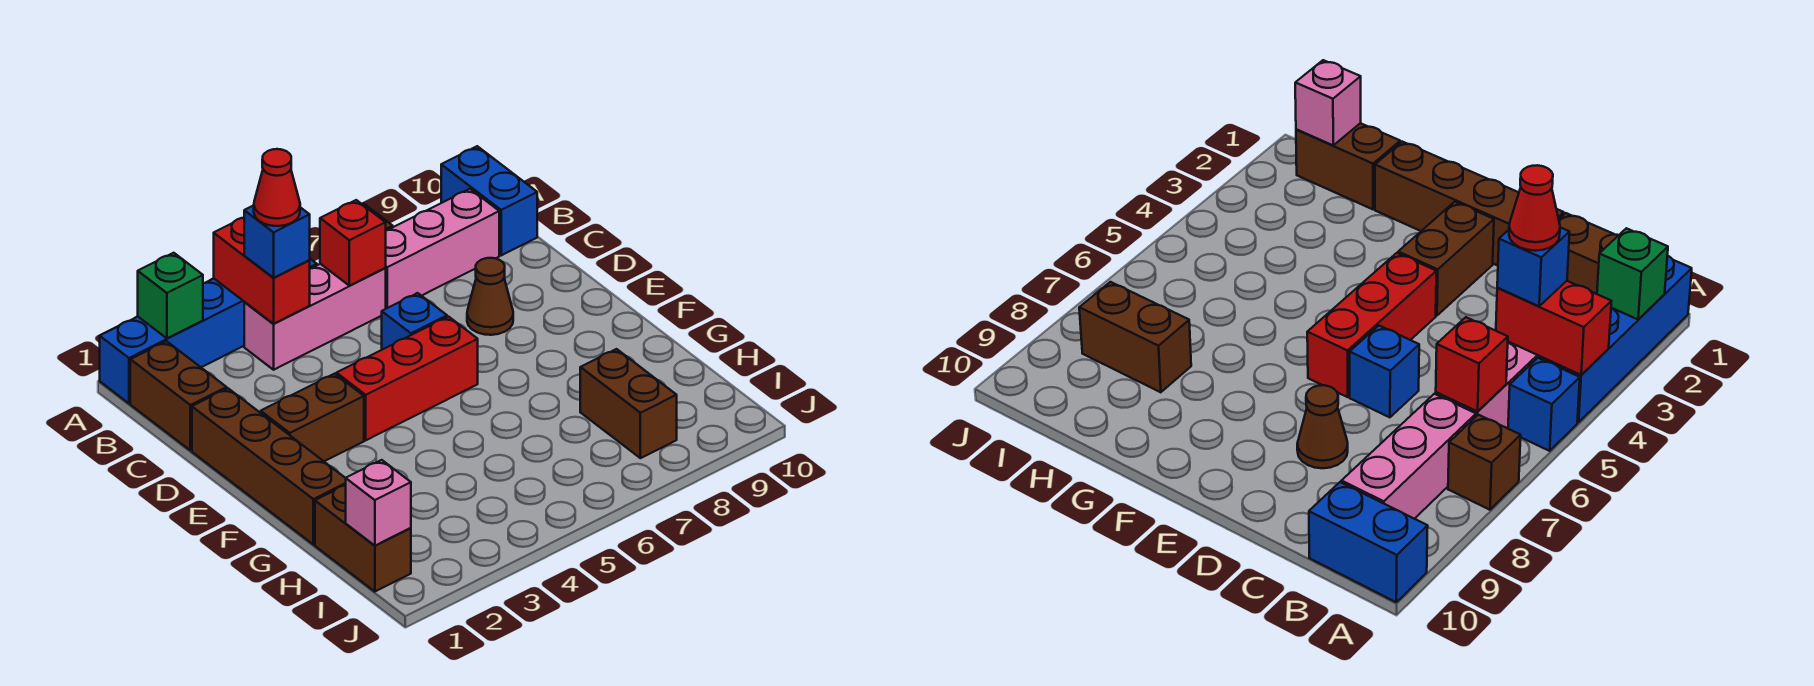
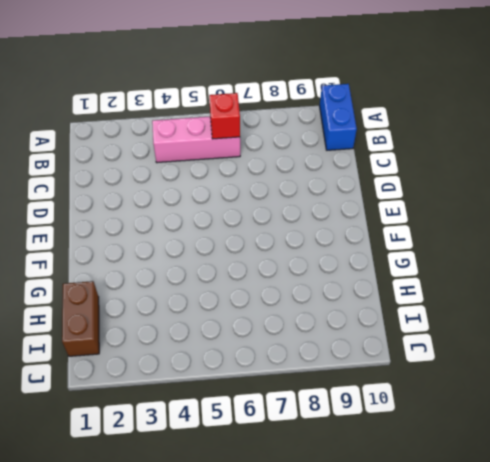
none -> blue 1x4 brick [100,279,244,403]
none -> blue 1x1 brick [1508,358,1580,451]
none -> brown 1x1 brick [1448,415,1521,510]

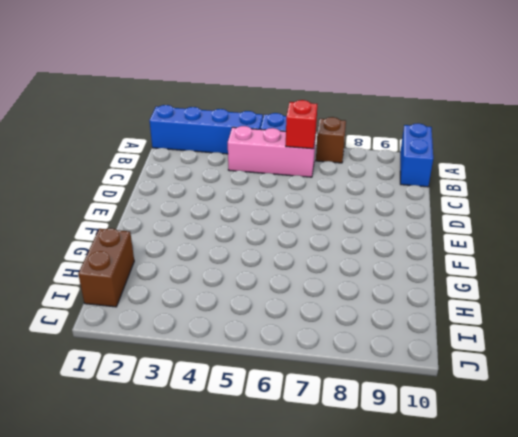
none -> brown 1x2 brick [130,341,227,450]
none -> pink 1x3 brick [386,189,499,309]
none -> brown 1x4 brick [192,388,346,545]

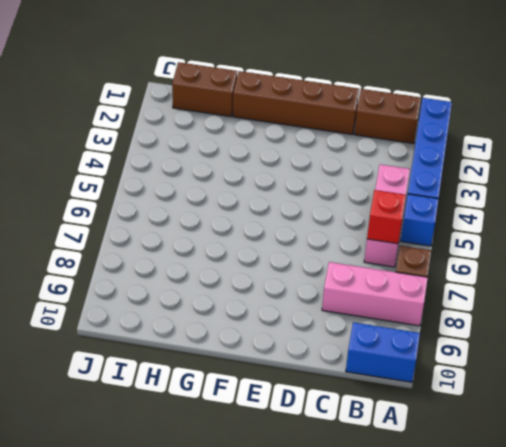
pink 1x3 brick [322,262,428,326] -> pink 1x3 brick turned to [386,189,499,309]
none -> blue 1x1 brick [382,293,447,350]
none -> brown 1x1 cone [467,258,513,335]
none -> brown 1x2 brick [261,374,364,461]

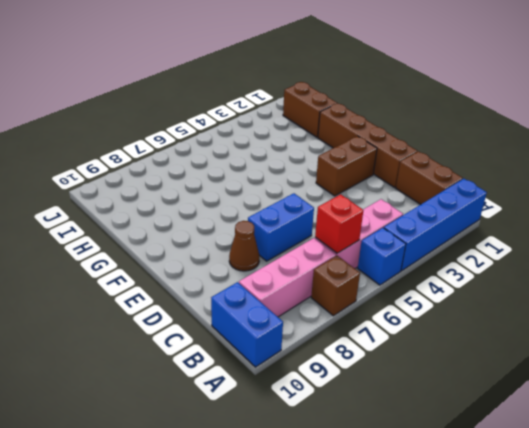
blue 1x2 brick [248,193,314,261] -> blue 1x1 brick [382,293,447,350]
none -> red 1x3 brick [336,317,478,440]
none -> brown 1x2 brick [580,349,677,458]
none -> green 1x1 brick [138,253,203,338]

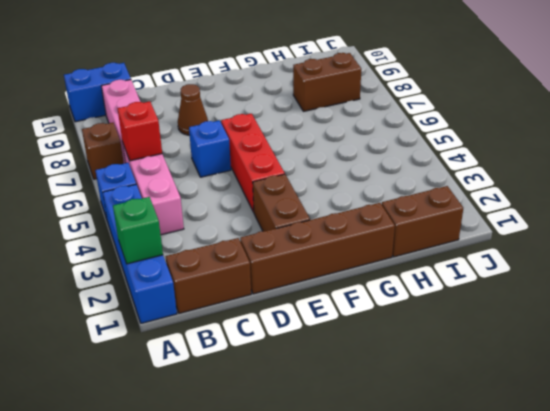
none -> red 1x2 brick [214,218,310,324]
none -> pink 1x1 brick [346,460,411,546]
none -> blue 1x1 brick [244,205,310,278]

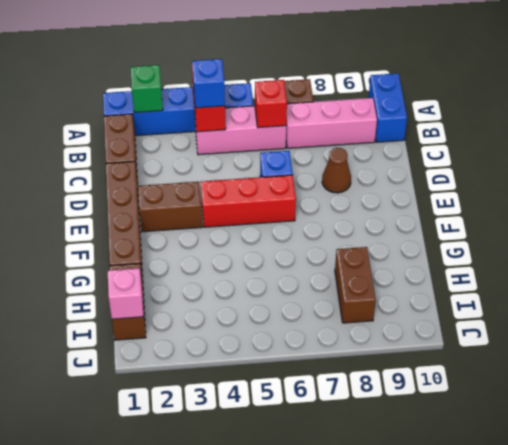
none -> red 1x1 cone [254,149,300,226]

